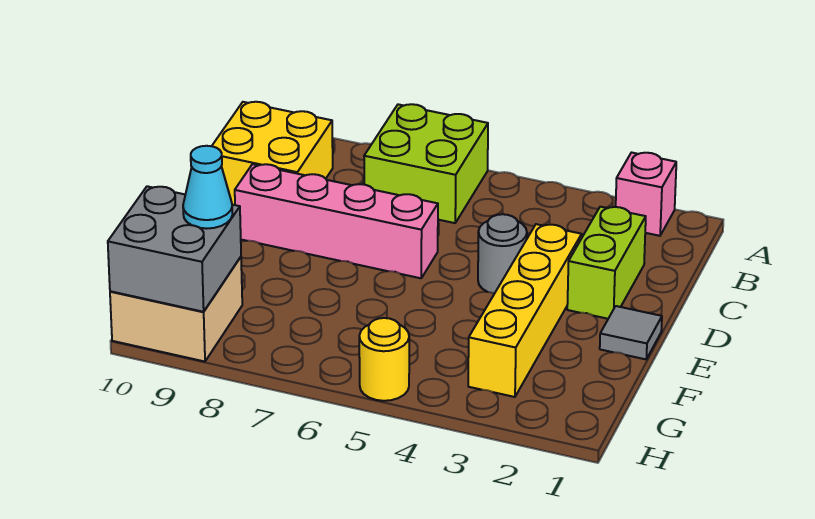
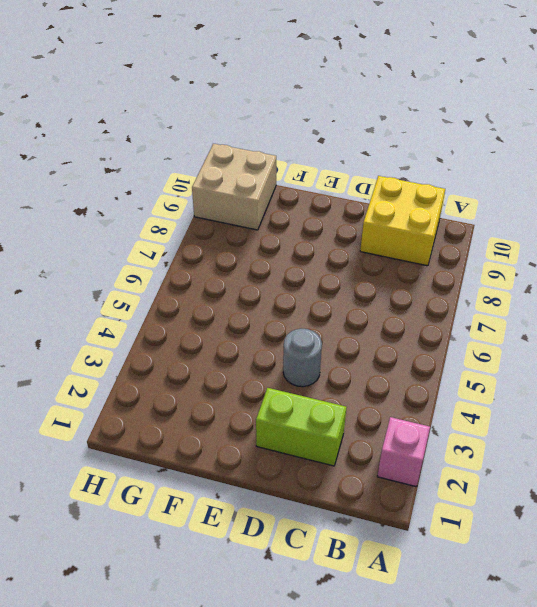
none -> lime 2x2 brick [364,104,488,223]
none -> yellow 1x4 brick [468,224,582,397]
none -> pink 1x4 brick [235,164,438,278]

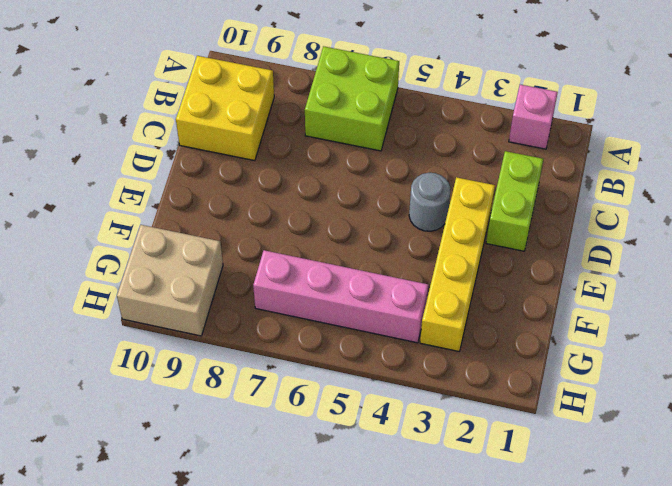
pink 1x4 brick [253,250,428,343] -> pink 1x4 brick moved to [235,164,438,278]
none -> grey 1x1 tile [600,306,662,359]
none -> yellow 1x1 round brick [359,318,409,401]
none -> grey 2x2 brick [108,186,241,312]

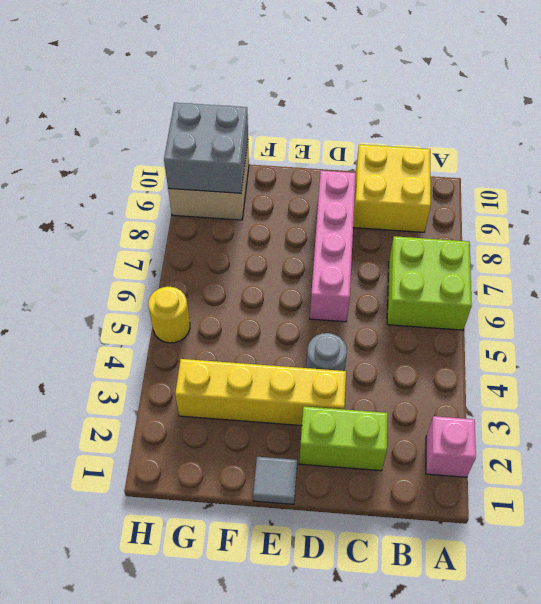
none -> cyan 1x1 cone [183,146,233,229]

